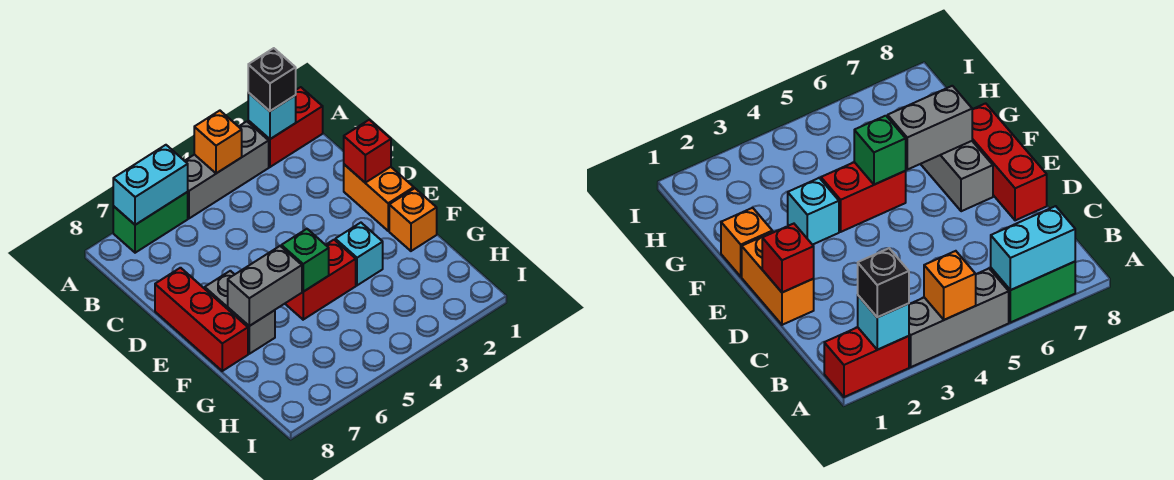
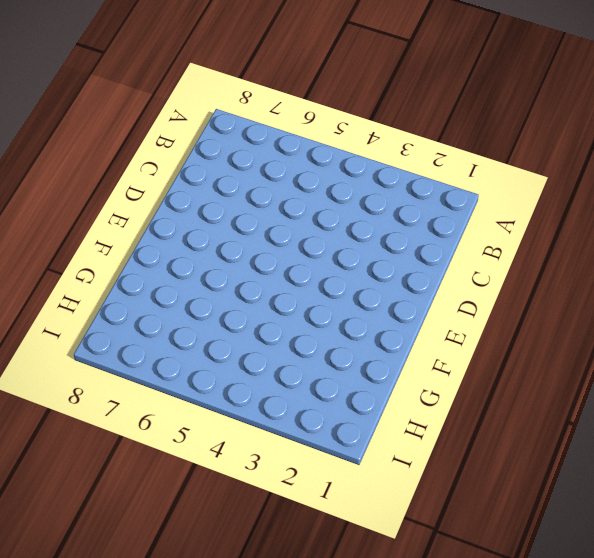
none -> red 1x2 brick [248,87,323,167]
none -> grey 1x3 brick [185,121,269,218]
none -> green 1x2 brick [113,192,188,253]

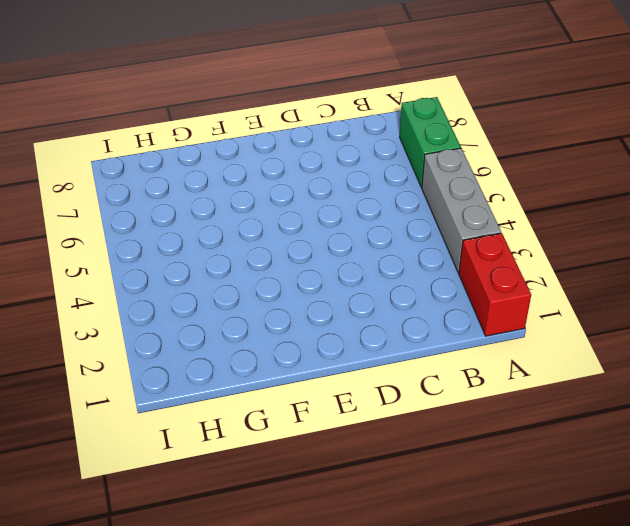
none -> orange 1x2 brick [344,164,414,231]
none -> red 1x3 brick [155,268,248,371]
none -> grey 1x2 brick [205,271,275,354]

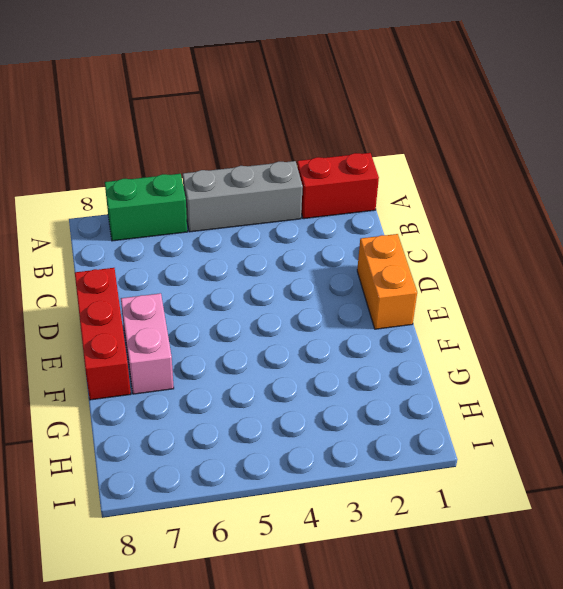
pink 1x2 brick [121,293,174,394] -> grey 1x2 brick [205,271,275,354]
none -> orange 1x1 brick [389,188,437,251]
none -> cyan 1x1 brick [335,223,383,285]
none -> red 1x2 brick [285,240,356,320]

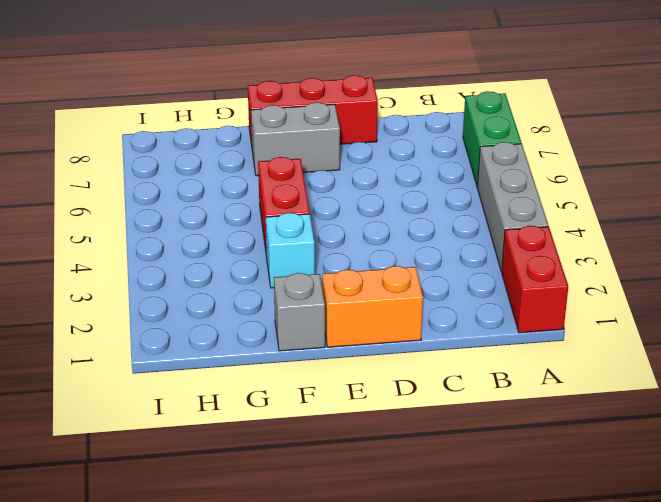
grey 1x1 brick [274,273,325,351] -> orange 1x1 brick [389,188,437,251]
none -> cyan 1x1 brick [248,93,296,139]
none -> orange 1x1 brick [194,111,242,173]
none -> cyan 1x2 brick [113,145,188,225]

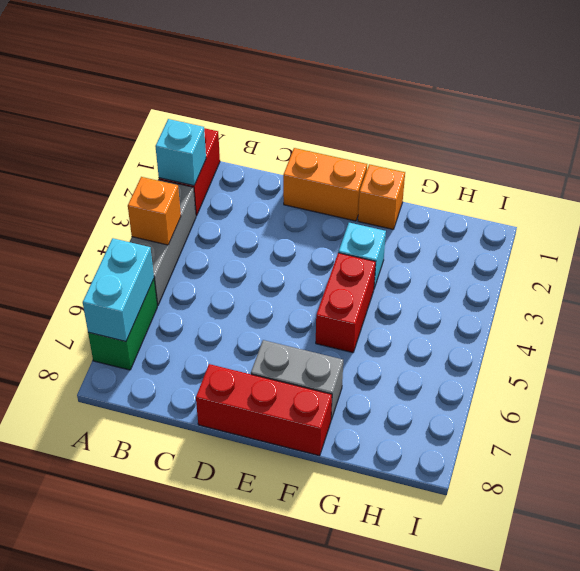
none -> red 1x1 brick [344,120,391,183]
none -> green 1x1 brick [281,229,329,292]
none -> grey 1x2 brick [228,246,302,326]

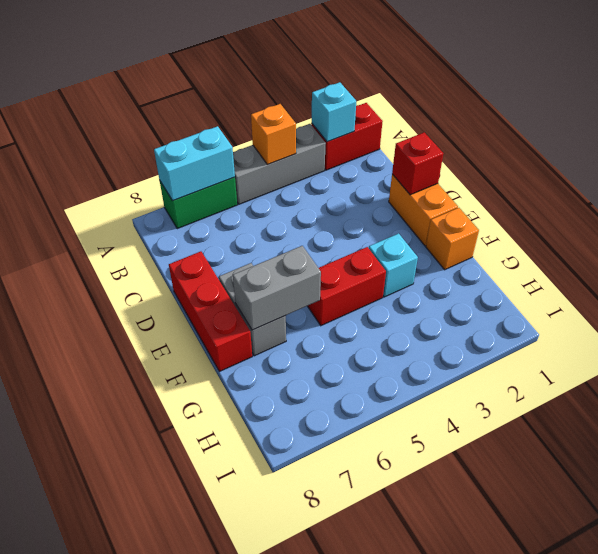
none -> green 1x1 brick [281,229,329,292]
none -> black 1x1 brick [248,48,296,111]

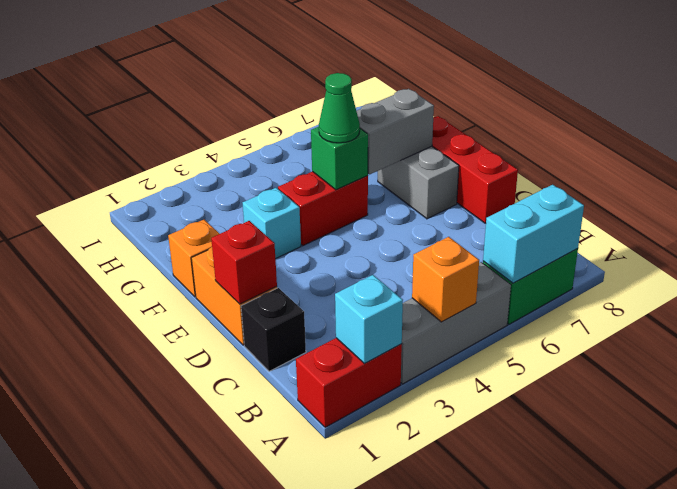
black 1x1 brick [241,288,306,371] -> black 1x1 brick moved to [248,48,296,111]
green 1x1 cone [319,73,360,143] -> none

